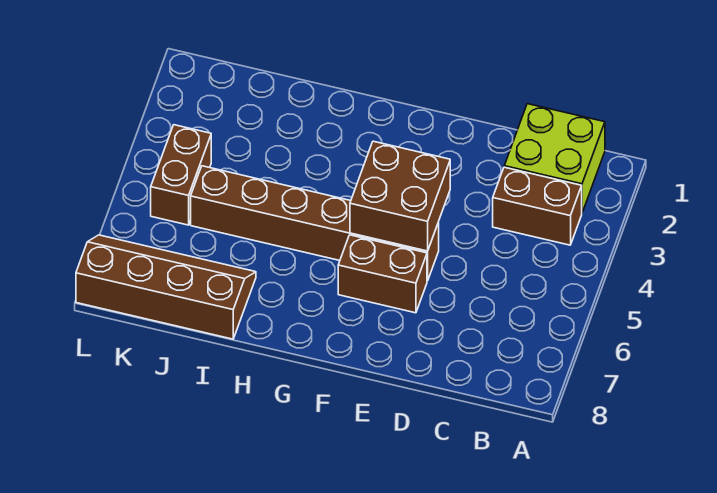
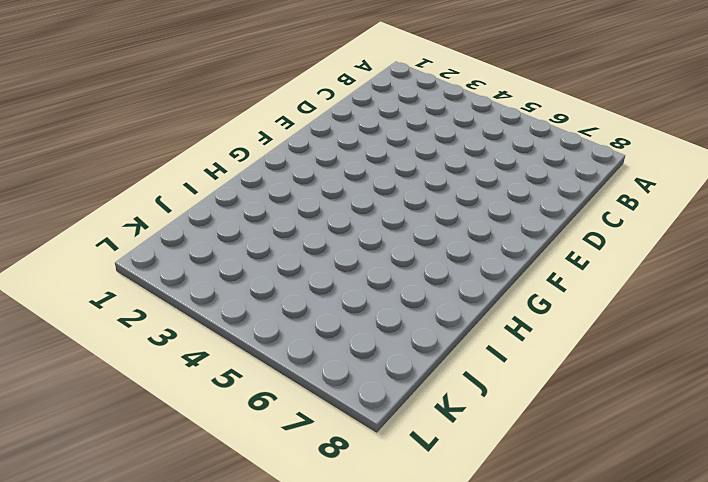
none -> lime 2x2 brick [504,104,605,213]
none -> brown 1x2 brick [493,167,582,245]

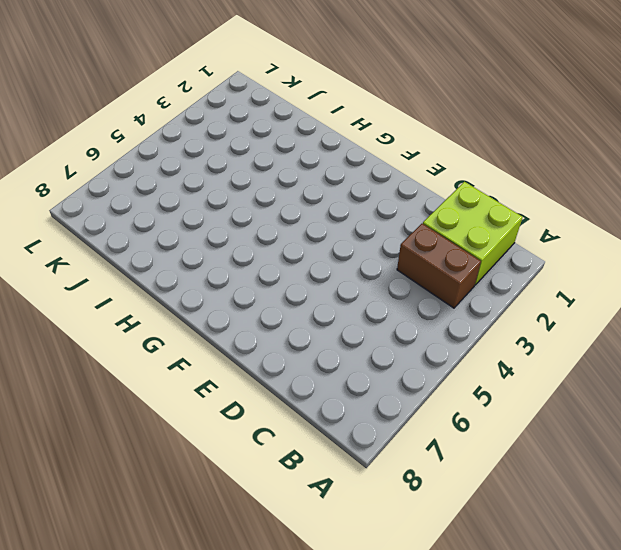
none -> brown 1x6 brick [191,166,439,281]
none -> brown 1x2 brick [338,235,427,313]

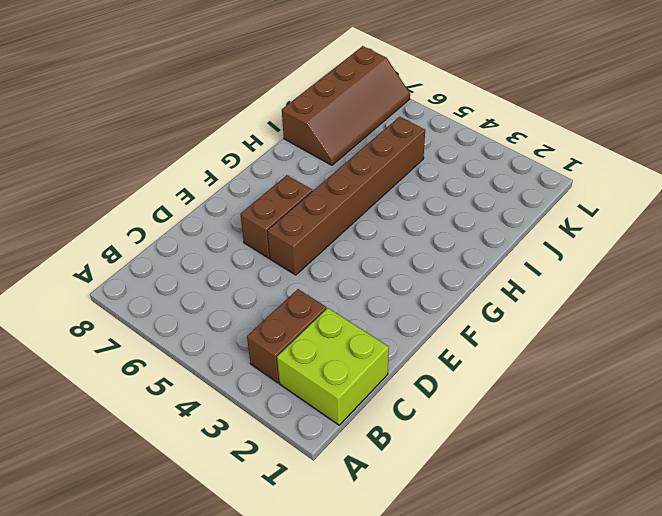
none -> brown 1x2 brick [151,125,211,225]
none -> brown 2x2 brick [350,141,450,251]

